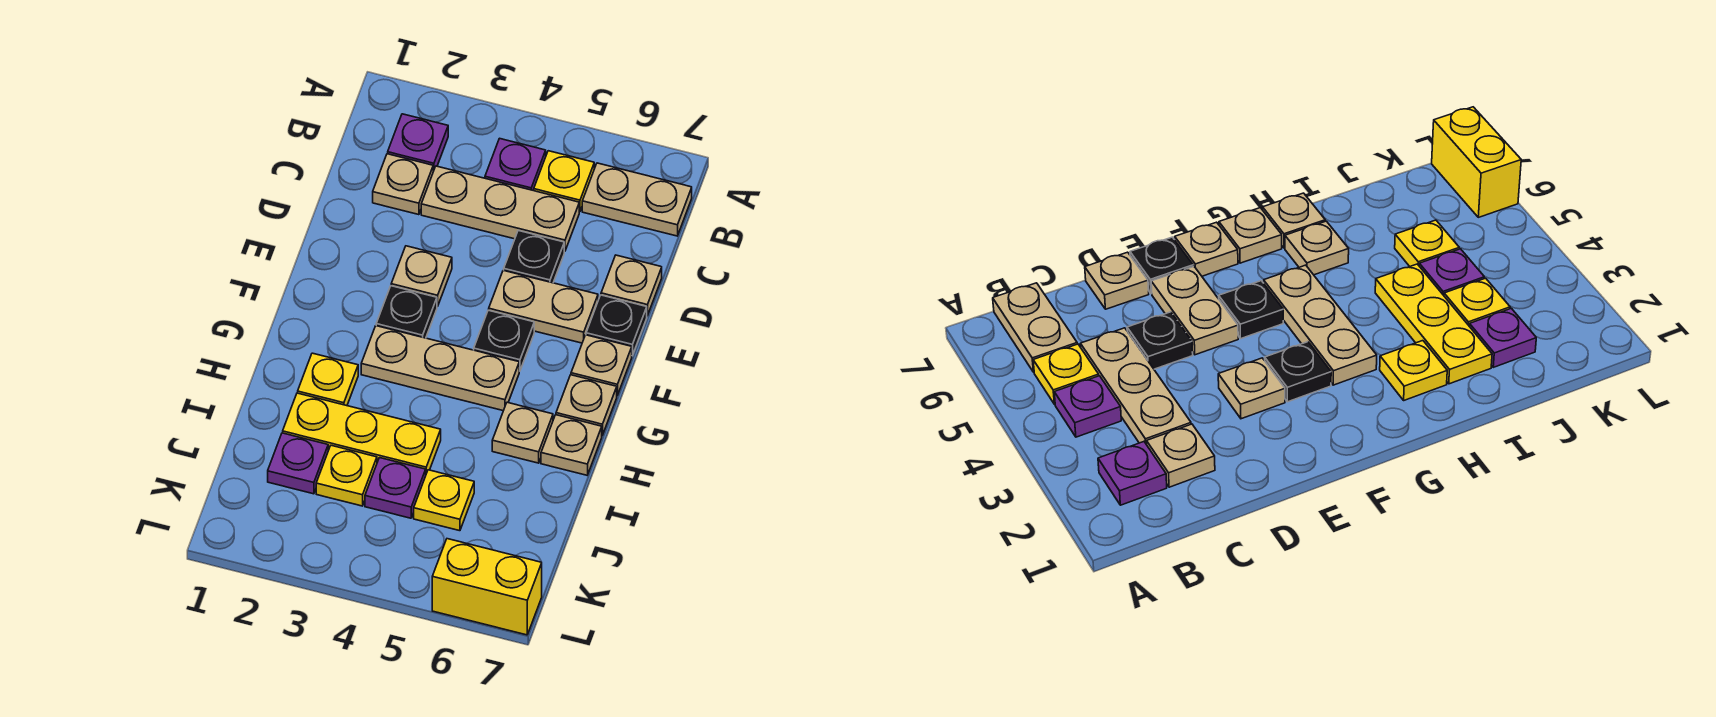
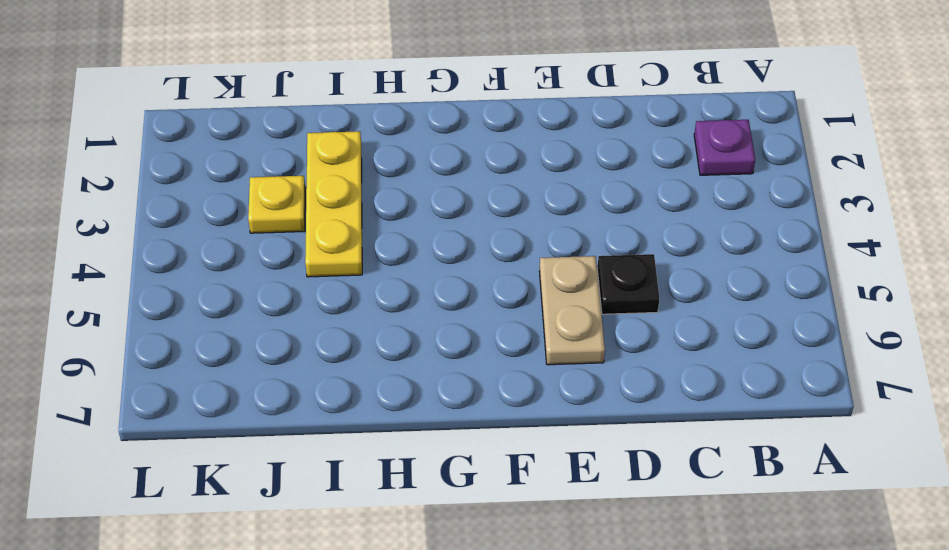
none -> purple 1x1 plate [485,138,546,191]
none -> yellow 1x1 plate [534,151,594,212]
none -> tan 1x2 plate [582,163,692,236]

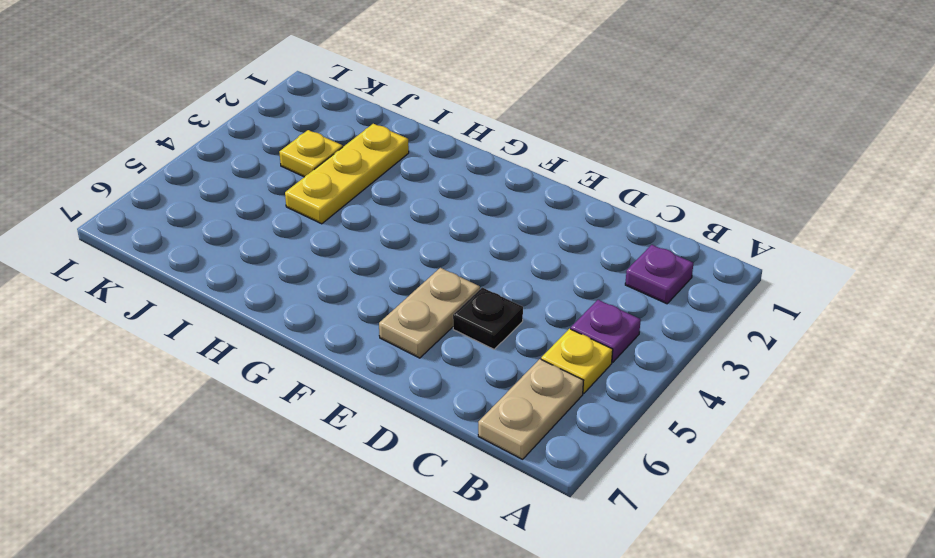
none -> tan 1x1 plate [373,154,433,215]
none -> tan 1x3 plate [421,166,579,251]
none -> tan 1x1 plate [601,255,662,316]

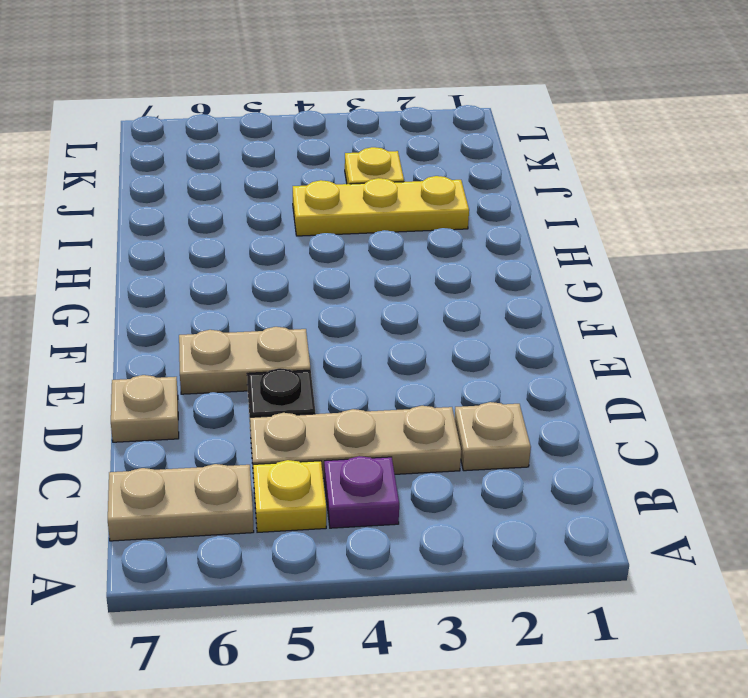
none -> purple 1x1 plate [388,114,448,171]
none -> tan 1x1 plate [391,246,452,307]
none -> black 1x1 plate [586,295,647,356]

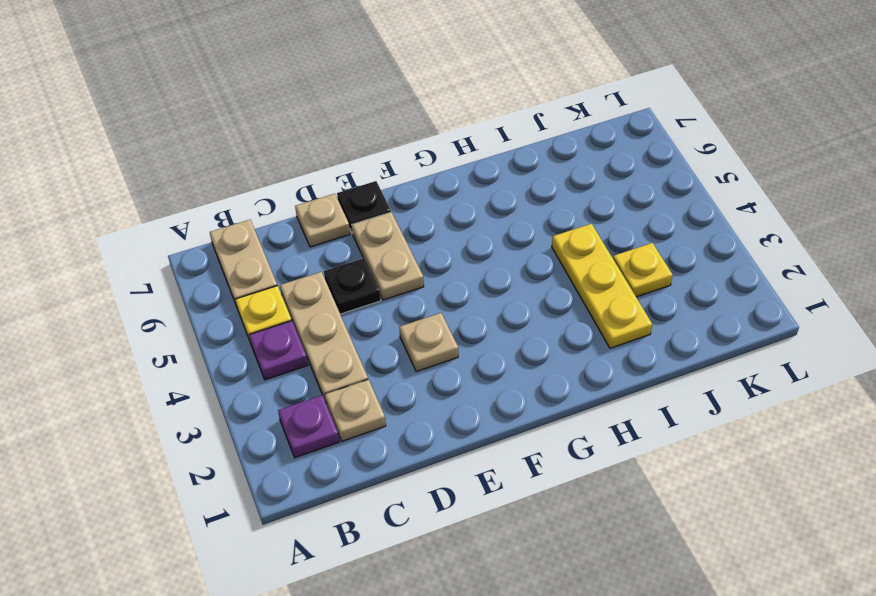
none -> black 1x1 plate [376,286,437,338]
none -> black 1x1 plate [474,310,534,371]
none -> tan 1x1 plate [571,335,632,395]

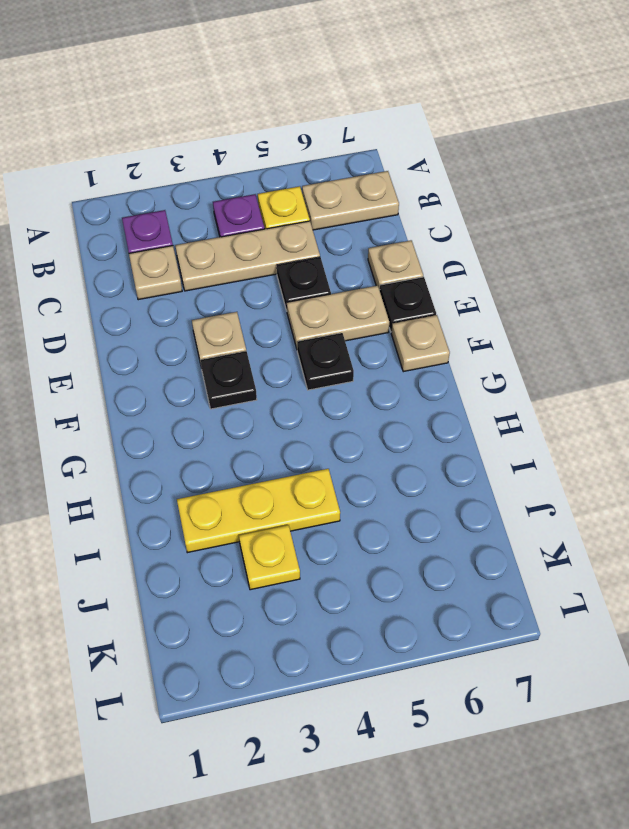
none -> tan 1x3 plate [361,326,519,411]
none -> tan 1x1 plate [556,375,617,435]
none -> yellow 1x1 plate [298,353,358,406]

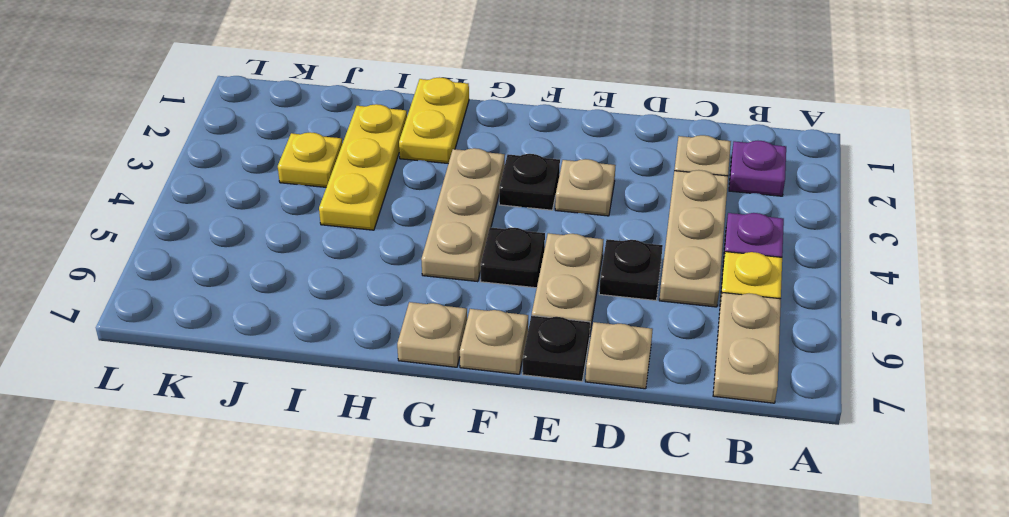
yellow 1x2 plate [399,77,469,164] -> yellow 1x1 plate [298,353,358,406]
none -> tan 1x1 plate [492,402,553,463]
none -> tan 1x1 plate [541,415,602,475]
none -> purple 1x1 plate [268,433,328,494]

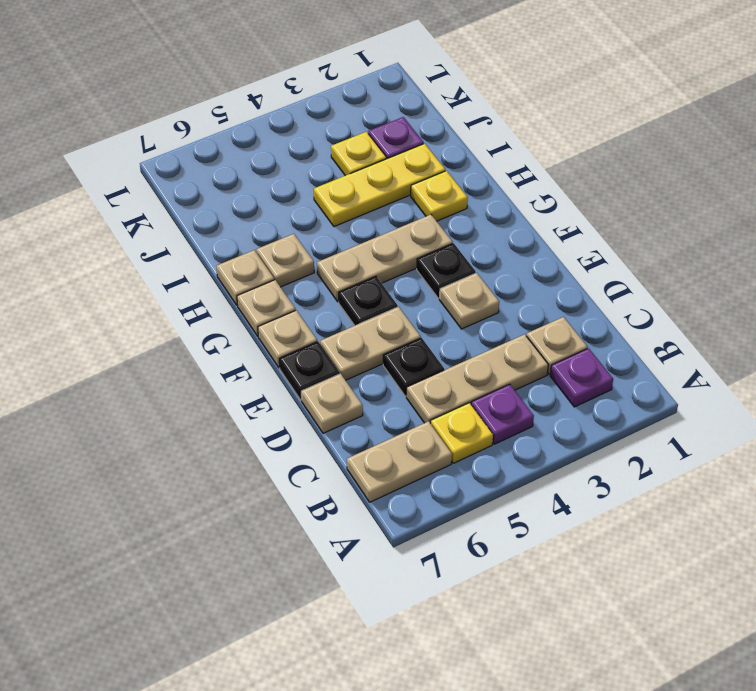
none -> purple 1x1 plate [365,458,426,518]
none -> yellow 1x1 plate [414,470,474,531]
none -> yellow 1x2 brick [432,539,542,635]

